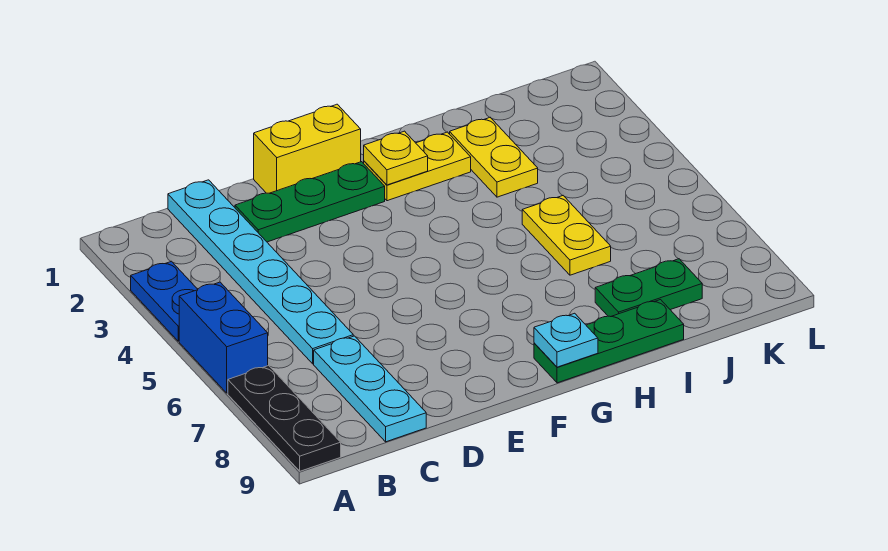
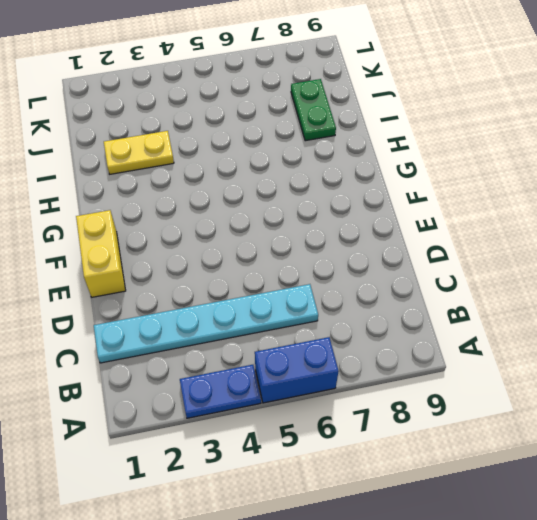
none -> black 1x3 plate [228,366,341,471]
none -> cyan 1x3 plate [314,336,426,442]
none -> green 1x3 plate [235,162,385,242]

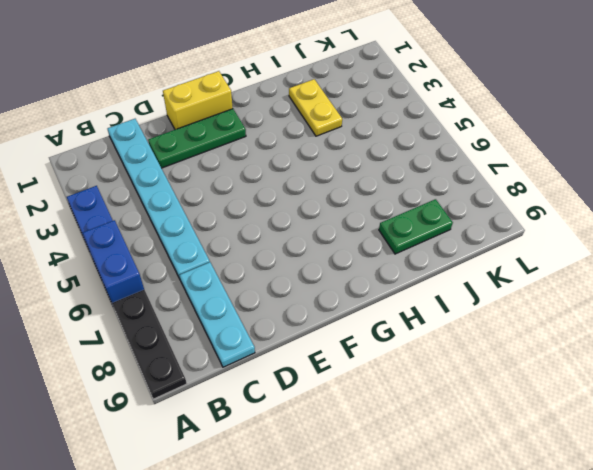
none -> yellow 1x2 plate [364,132,471,201]
none -> green 1x3 plate [534,300,684,383]
none -> yellow 1x2 plate [522,196,611,275]

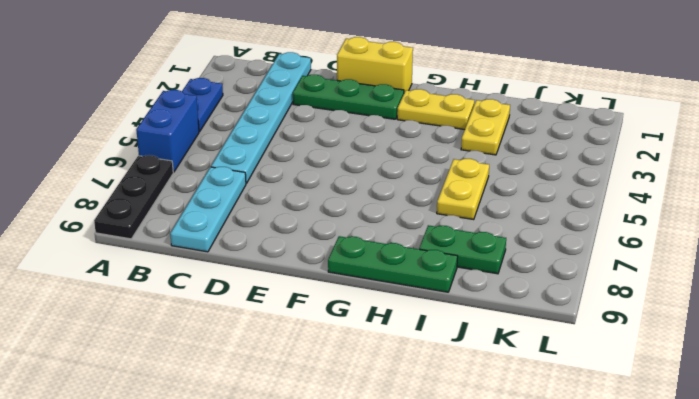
none -> yellow 1x1 plate [364,131,428,185]
none -> cyan 1x1 plate [534,313,598,367]

